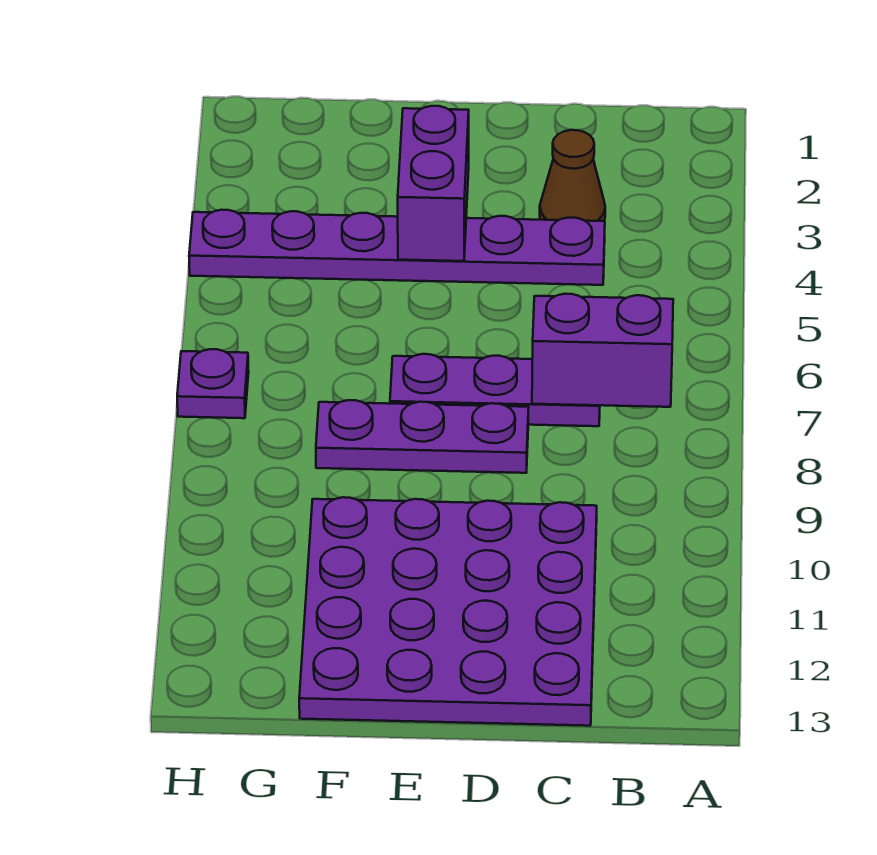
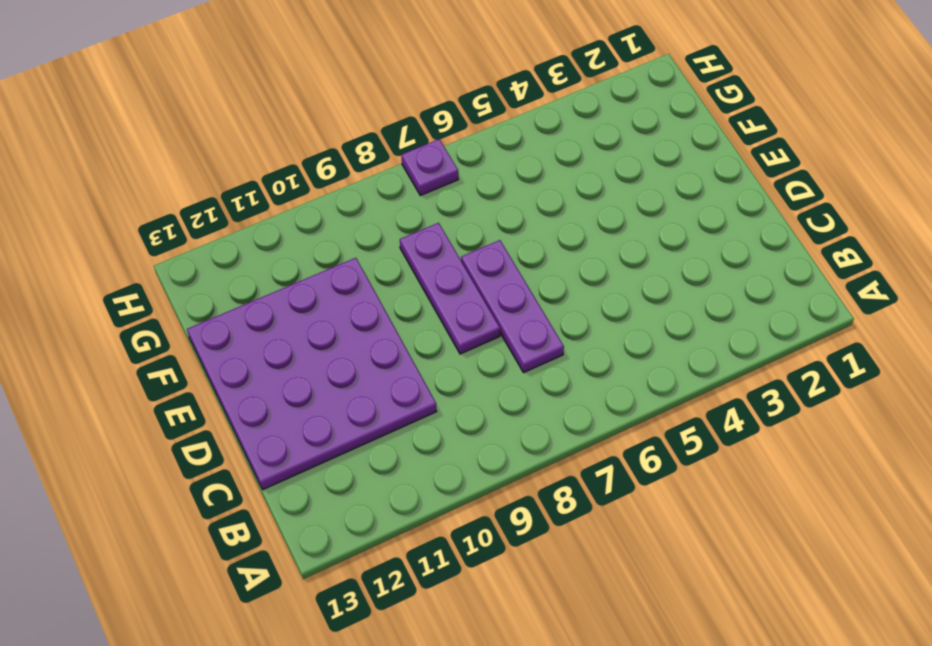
none -> brown 1x1 cone [540,130,605,221]
none -> purple 1x6 plate [189,210,605,285]

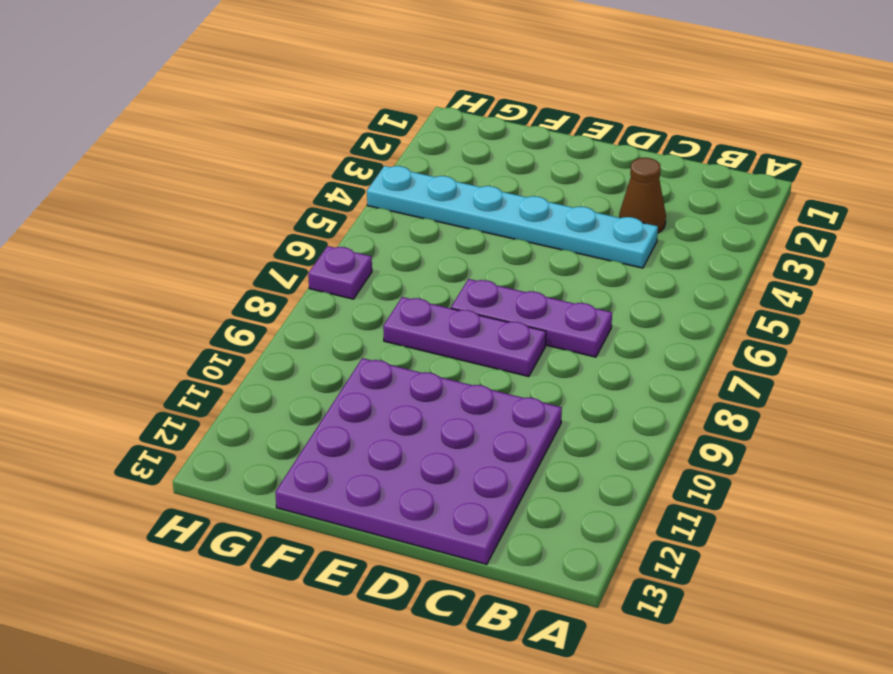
cyan 1x6 plate [367,166,658,268] -> purple 1x6 plate [189,210,605,285]
none -> purple 1x2 brick [532,294,673,407]
none -> purple 1x2 brick [398,106,469,261]

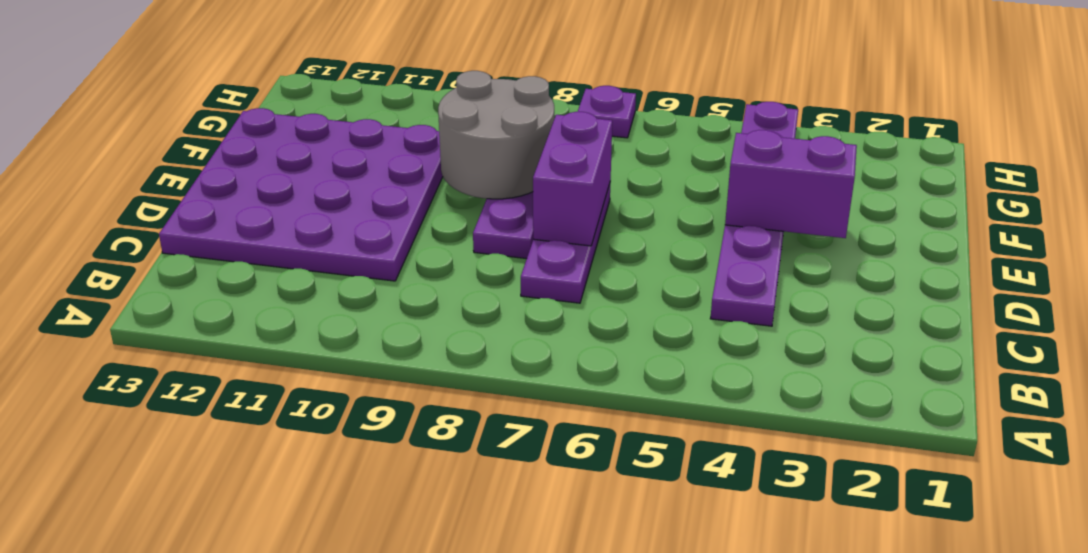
purple 1x2 brick [533,112,612,246] -> purple 1x2 brick moved to [532,294,673,407]
grey 2x2 round brick [438,71,554,199] -> none
none -> brown 1x1 cone [540,130,605,221]

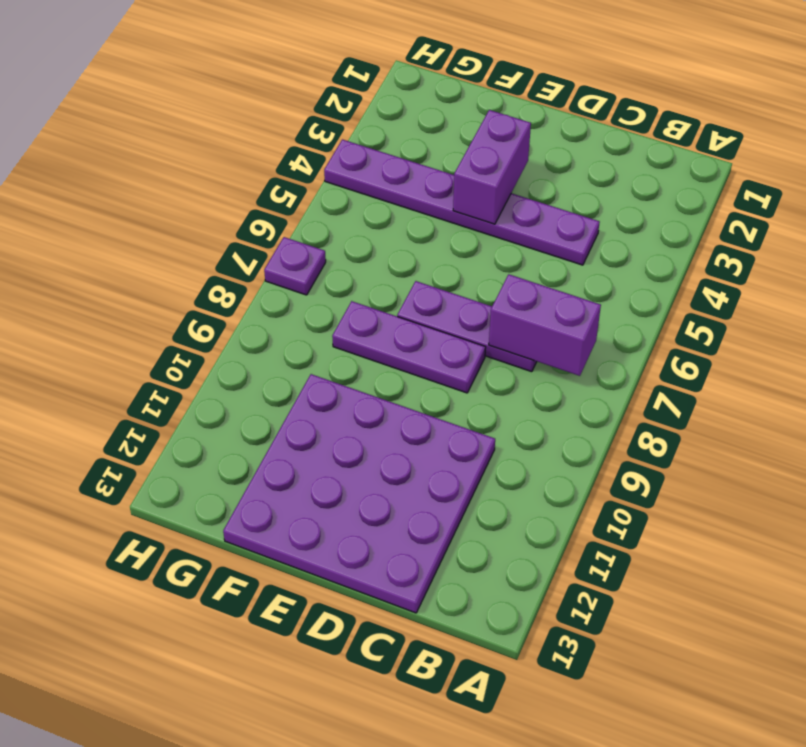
none -> brown 1x1 cone [540,130,605,221]

